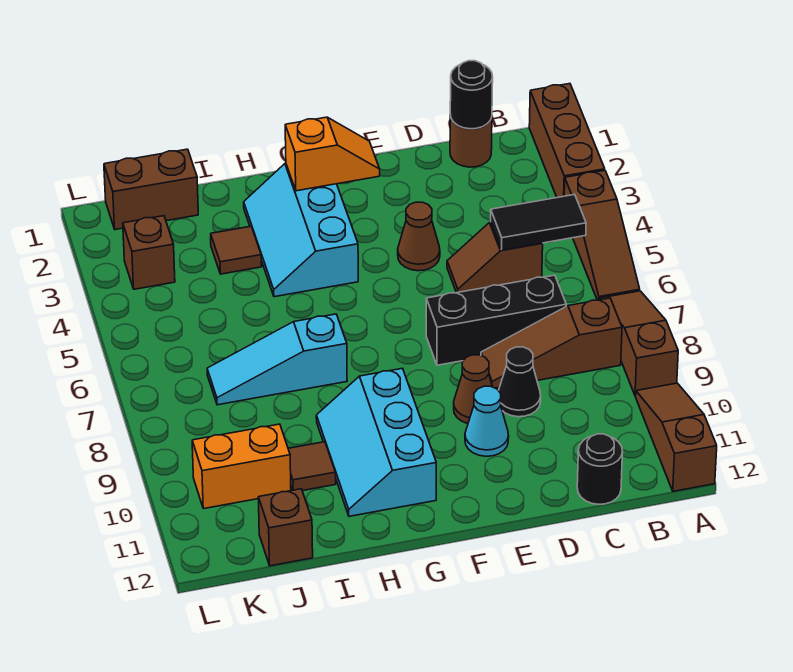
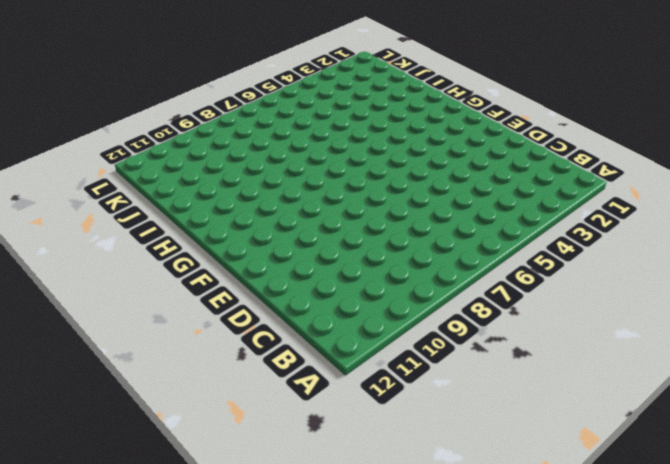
none -> brown 1x3 brick [529,84,605,198]
none -> brown 1x3 slope [564,170,640,300]
none -> brown 1x3 slope [599,291,678,396]

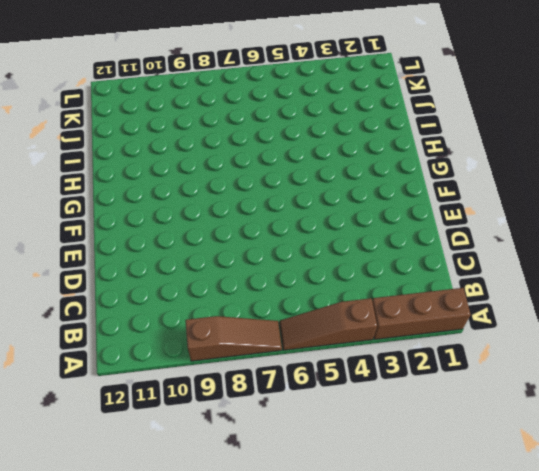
none -> brown 1x3 slope [636,383,717,491]
none -> brown 1x3 slope [481,298,622,388]
none -> brown 1x1 round brick [450,115,492,167]

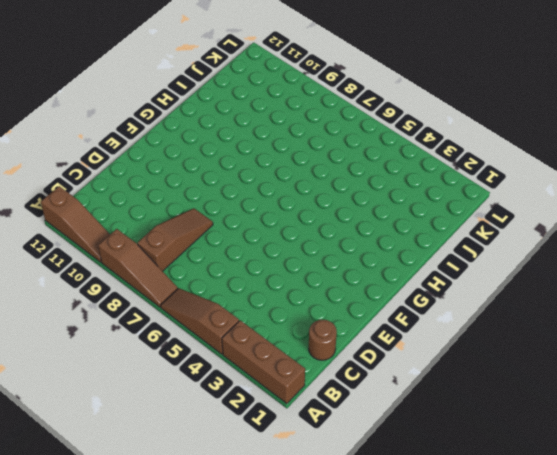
none -> brown 1x2 slope [447,222,543,293]
none -> black 1x3 brick [426,275,566,365]
none -> black 1x1 round brick [577,434,623,504]

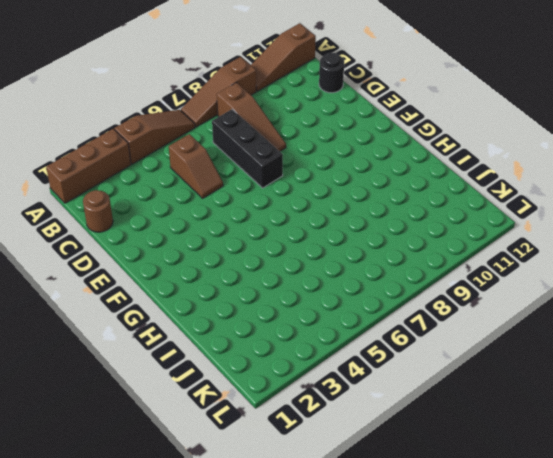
none -> black 1x1 cone [499,347,541,417]
none -> brown 1x1 cone [398,202,440,271]
none -> brown 1x1 cone [454,355,493,424]

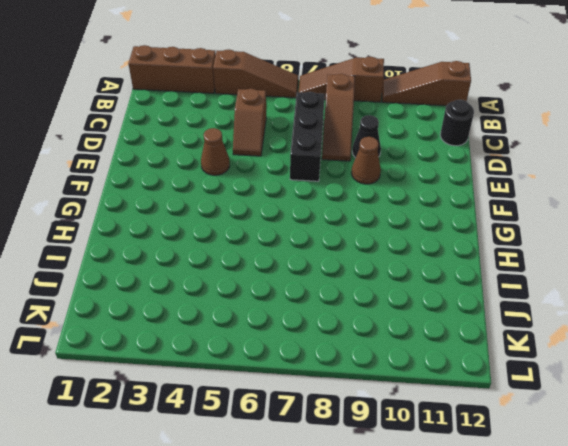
none -> brown 1x1 round brick [450,115,492,167]
none -> cyan 1x1 cone [465,386,509,456]
none -> cyan 2x3 slope [244,163,358,297]

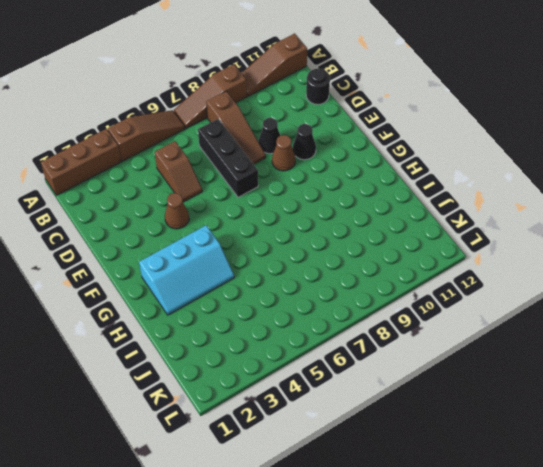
black 1x1 cone [293,124,316,160] -> cyan 1x1 cone [465,386,509,456]
none -> brown 1x1 round brick [450,115,492,167]
none -> cyan 2x3 slope [316,368,436,516]
none -> cyan 1x3 slope [207,314,347,405]

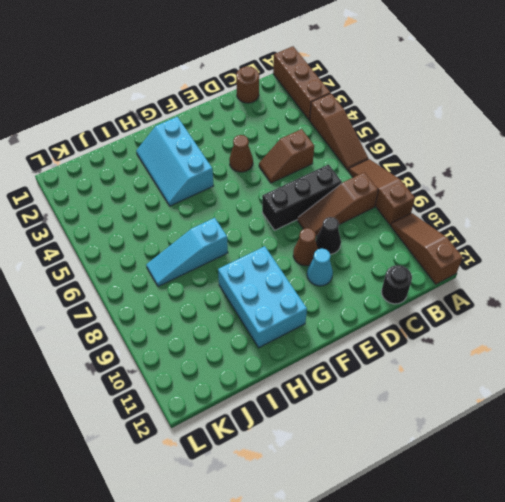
cyan 2x3 brick [218,246,307,348] -> cyan 2x3 slope [316,368,436,516]
none -> brown 1x1 tile [211,226,262,274]
none -> brown 1x1 tile [288,442,336,491]
none -> brown 1x2 brick [104,149,198,230]

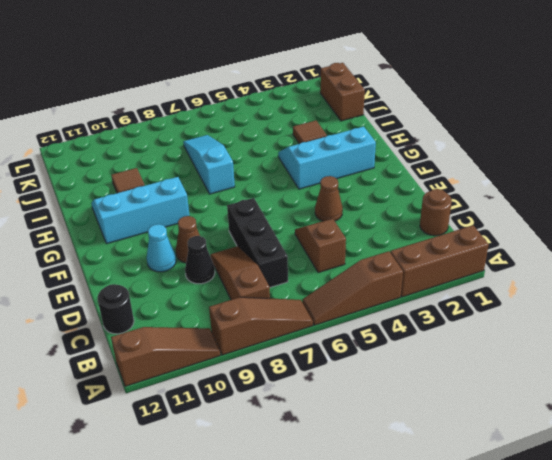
none -> orange 1x2 brick [192,424,291,509]
none -> brown 1x1 brick [258,489,313,566]
none -> brown 1x1 brick [123,216,175,289]

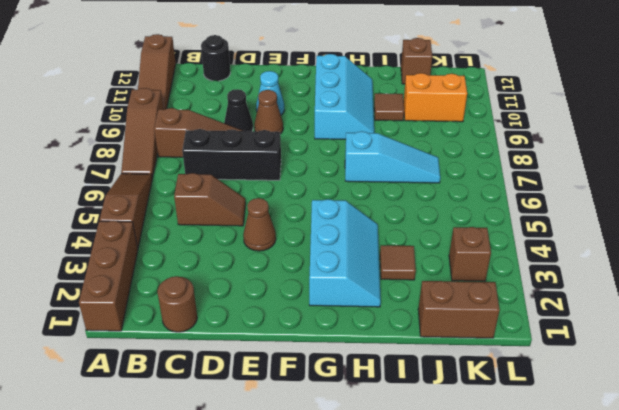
none -> black 1x2 tile [491,195,586,250]
none -> black 1x1 round brick [450,61,493,129]
none -> orange 1x2 slope [285,117,380,191]

